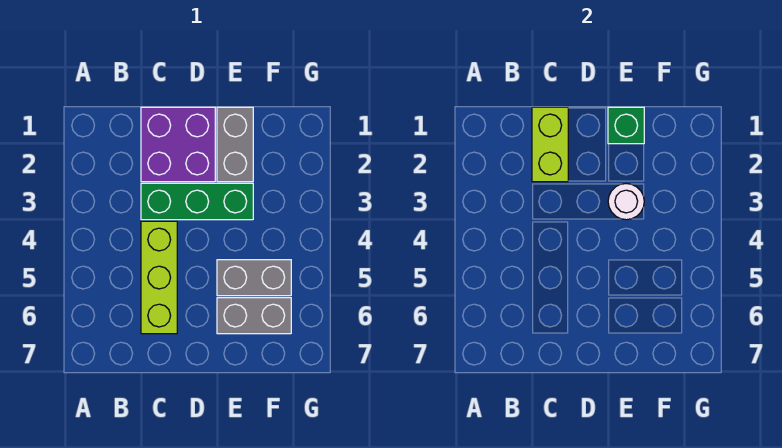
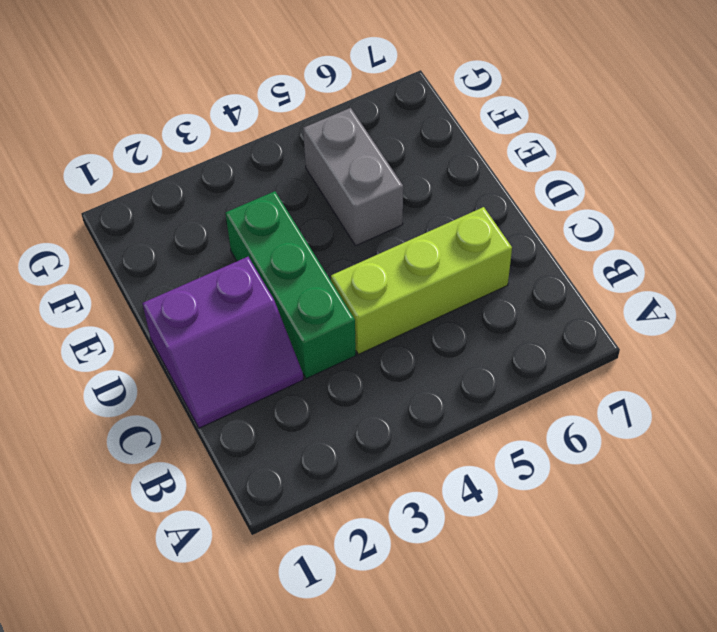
purple 2x2 slope [142,257,304,428] -> purple 2x2 brick [141,107,215,182]
none -> grey 1x2 brick [217,107,253,182]
none -> grey 1x2 brick [217,298,291,334]

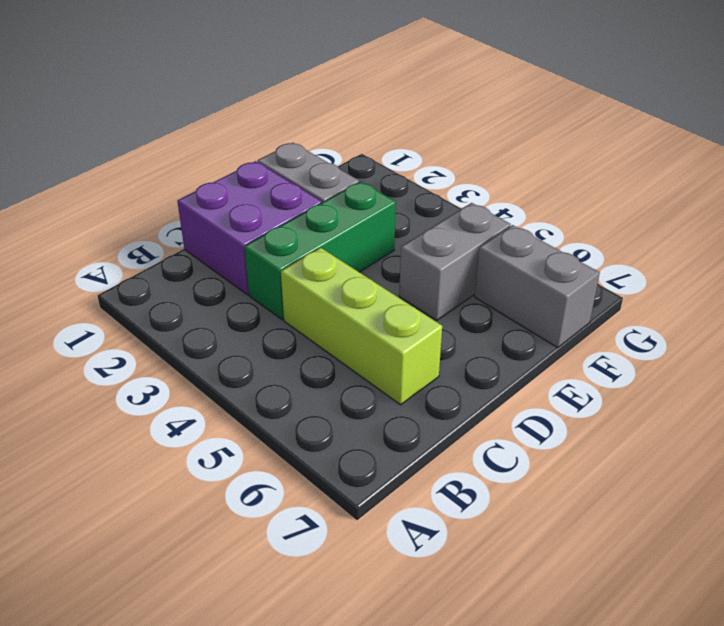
grey 1x2 brick [474,225,600,348] -> grey 1x2 brick turned to [217,298,291,334]
none -> lime 1x2 brick [532,107,568,182]
none -> green 1x1 brick [608,107,644,144]

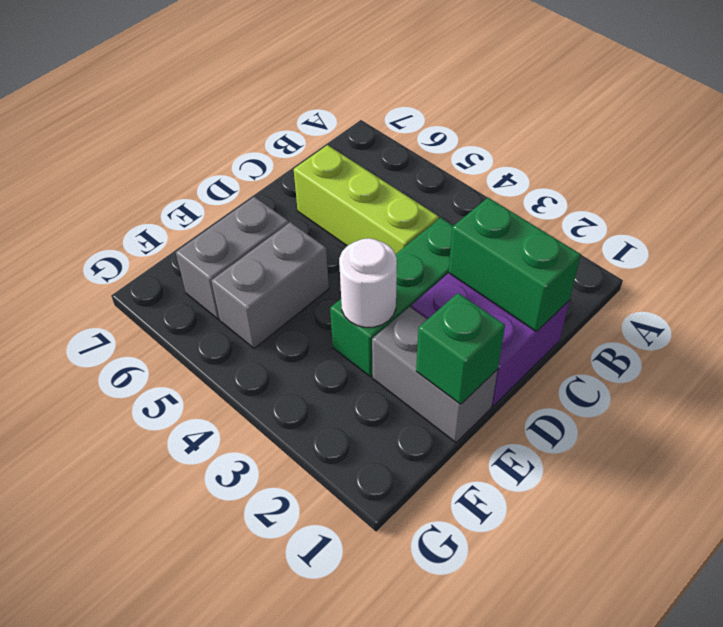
green 1x2 brick [449,198,581,332] -> lime 1x2 brick [532,107,568,182]

